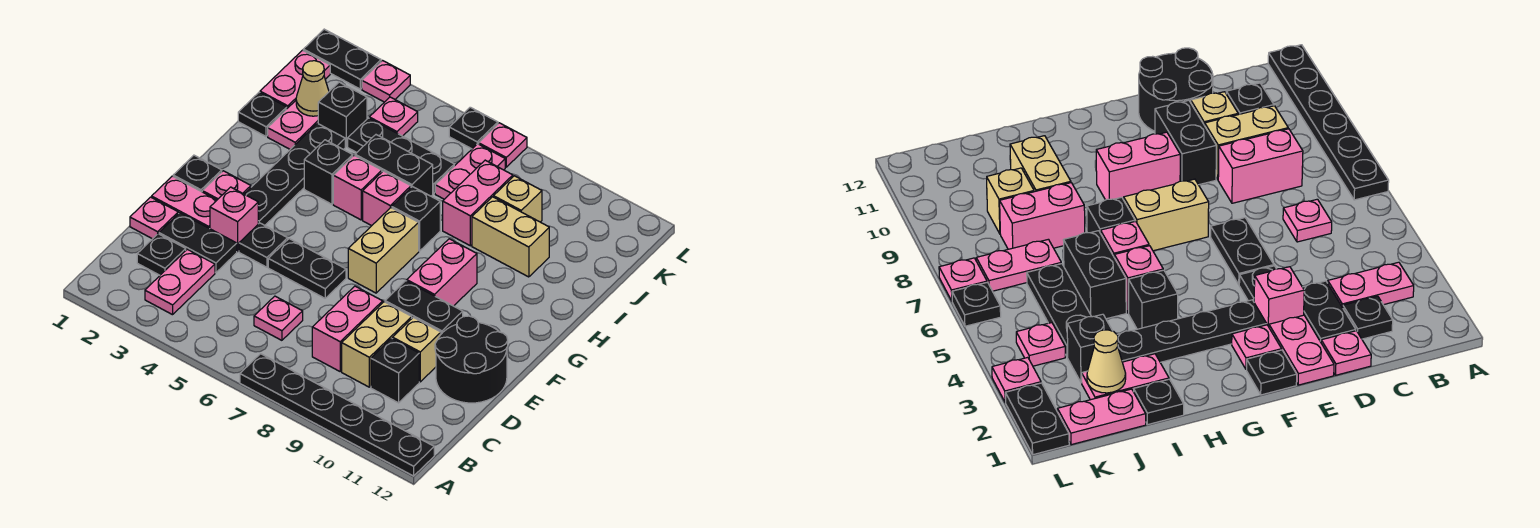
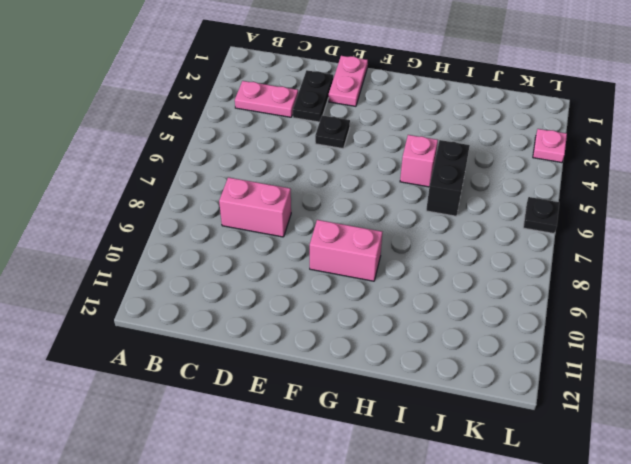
none -> black 1x6 plate [240,354,434,476]
none -> black 1x1 plate [137,234,186,275]
none -> pink 1x1 plate [254,296,303,340]
none -> tan 1x2 brick [342,302,412,387]

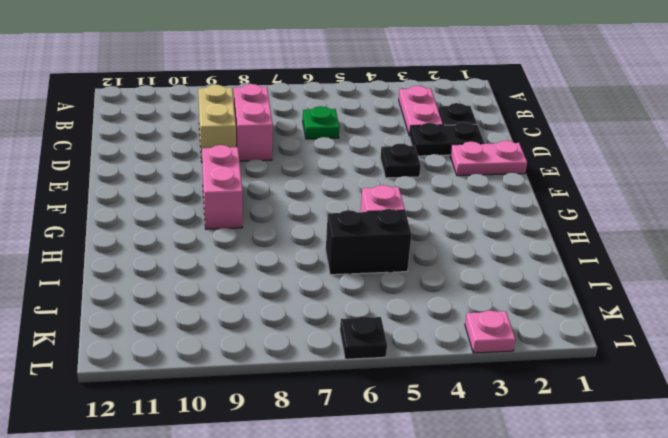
green 1x1 plate [303,106,339,139] -> pink 1x1 plate [254,296,303,340]
none -> black 1x6 plate [240,354,434,476]
none -> black 1x1 brick [371,338,419,403]
none -> pink 1x1 plate [130,197,178,239]
none -> tan 1x1 brick [393,317,441,382]

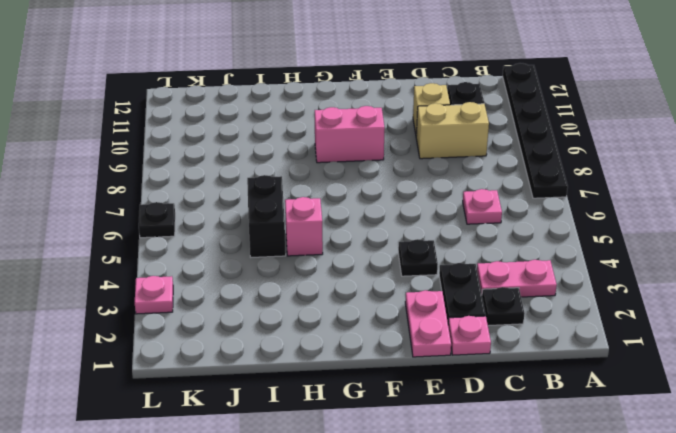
none -> pink 1x2 brick [312,286,383,371]
none -> black 2x2 round brick [435,316,508,403]
none -> pink 1x1 brick [210,187,258,252]
none -> black 1x2 plate [268,239,346,298]

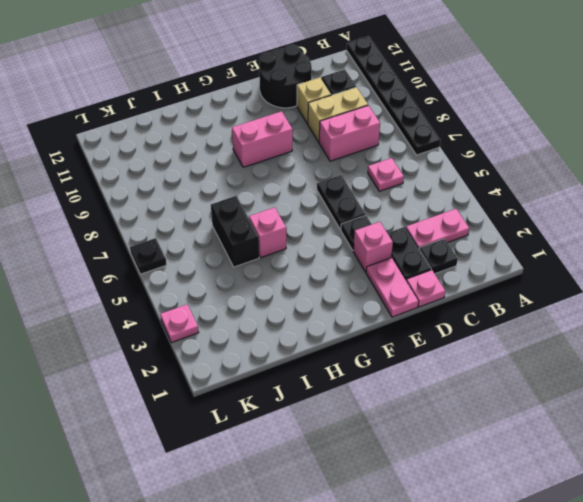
none -> black 1x2 brick [385,281,463,334]
none -> black 1x1 plate [173,155,222,192]
none -> pink 1x1 plate [202,171,251,200]
none -> black 1x4 plate [245,124,345,225]

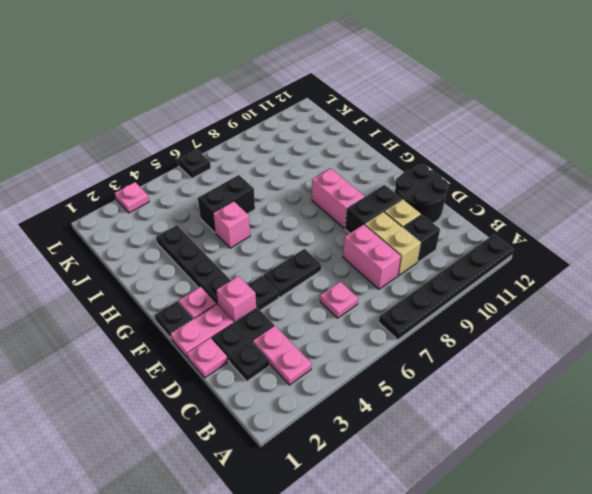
none -> tan 1x2 brick [348,208,419,293]
none -> black 1x1 brick [304,140,353,204]
none -> pink 1x1 brick [363,171,411,226]
none -> black 1x1 brick [392,187,440,251]

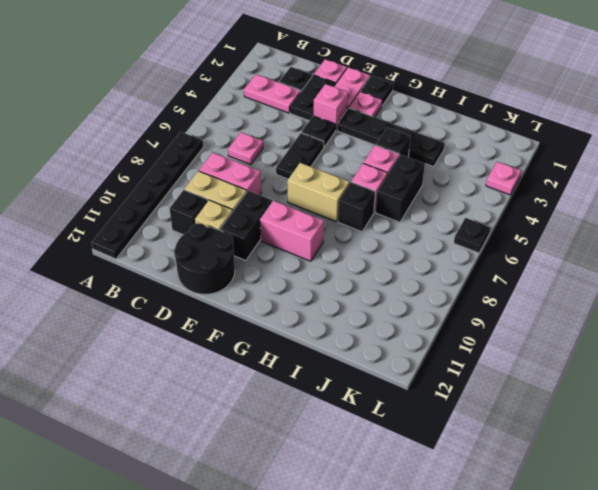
none -> black 1x1 plate [238,92,287,136]
none -> pink 1x2 plate [268,101,318,149]
none -> pink 1x2 brick [443,160,513,246]
none -> tan 1x2 brick [472,197,549,277]

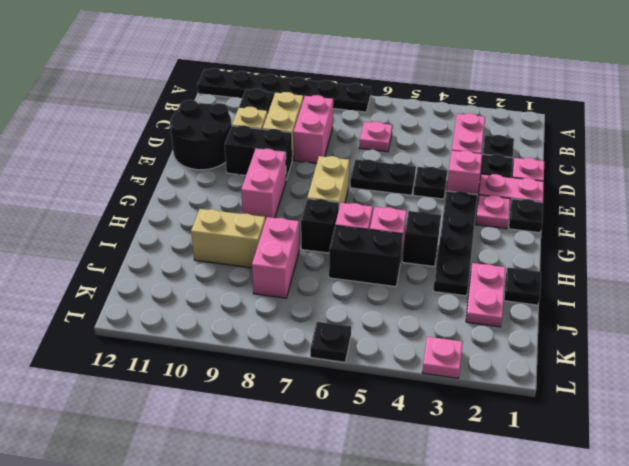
none -> pink 1x2 plate [260,50,330,108]
none -> black 1x1 brick [318,82,367,147]
none -> black 1x3 plate [348,118,454,193]
none -> pink 1x2 plate [435,144,505,199]

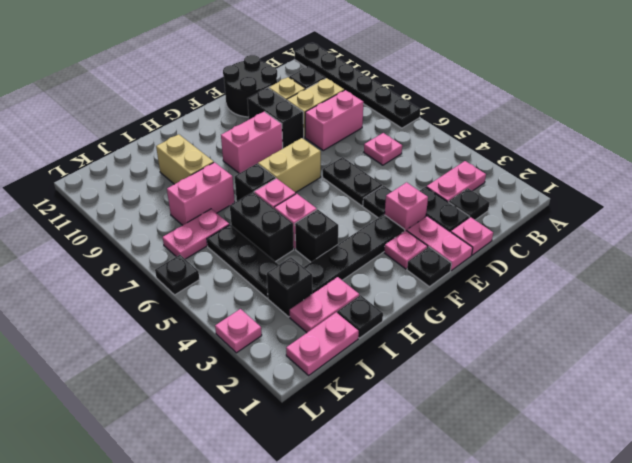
none -> tan 1x1 brick [494,176,542,222]
none -> pink 1x1 plate [369,97,418,136]
none -> black 1x2 plate [303,29,381,89]
none -> pink 1x1 plate [479,123,527,167]

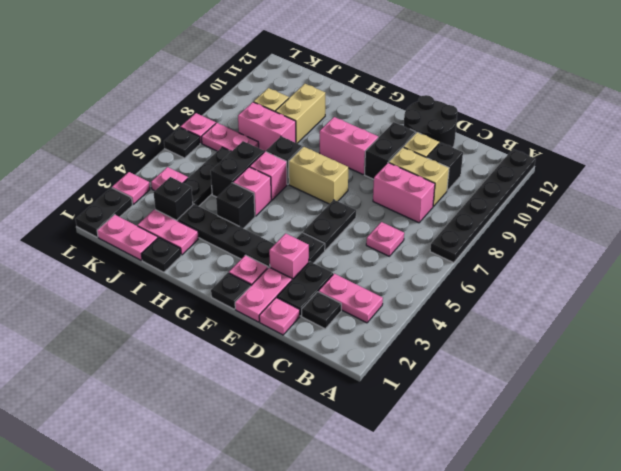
none -> tan 1x1 cone [296,61,329,116]

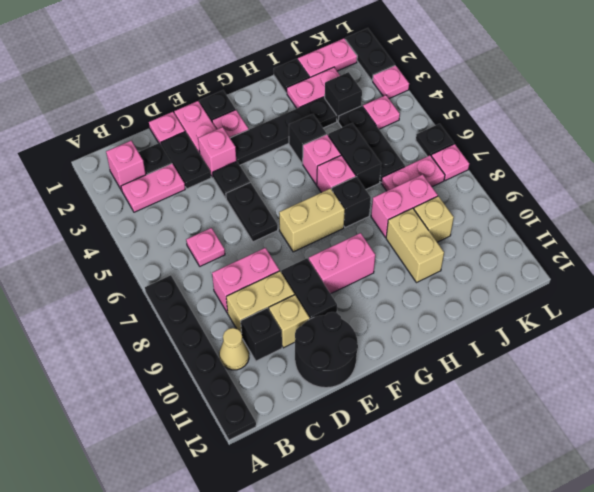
pink 1x1 brick [106,141,146,191] -> none
tan 1x1 cone [219,328,249,370] -> tan 1x1 cone moved to [296,61,329,116]

